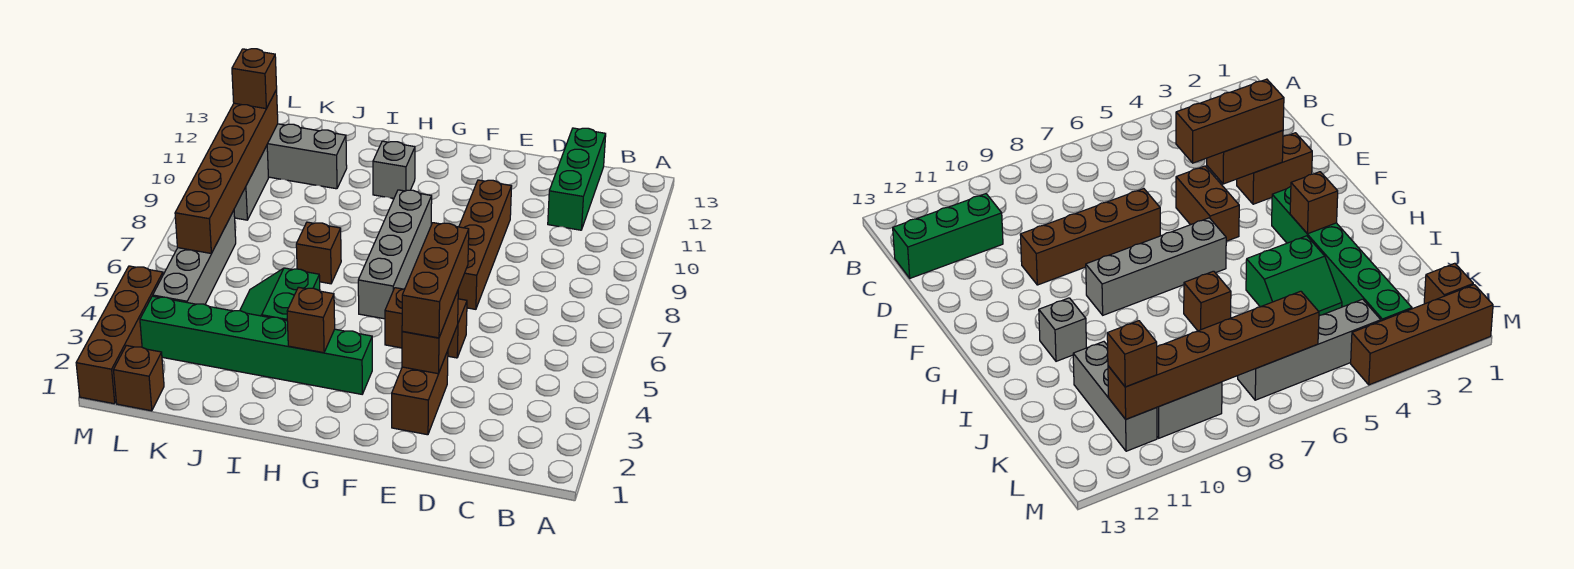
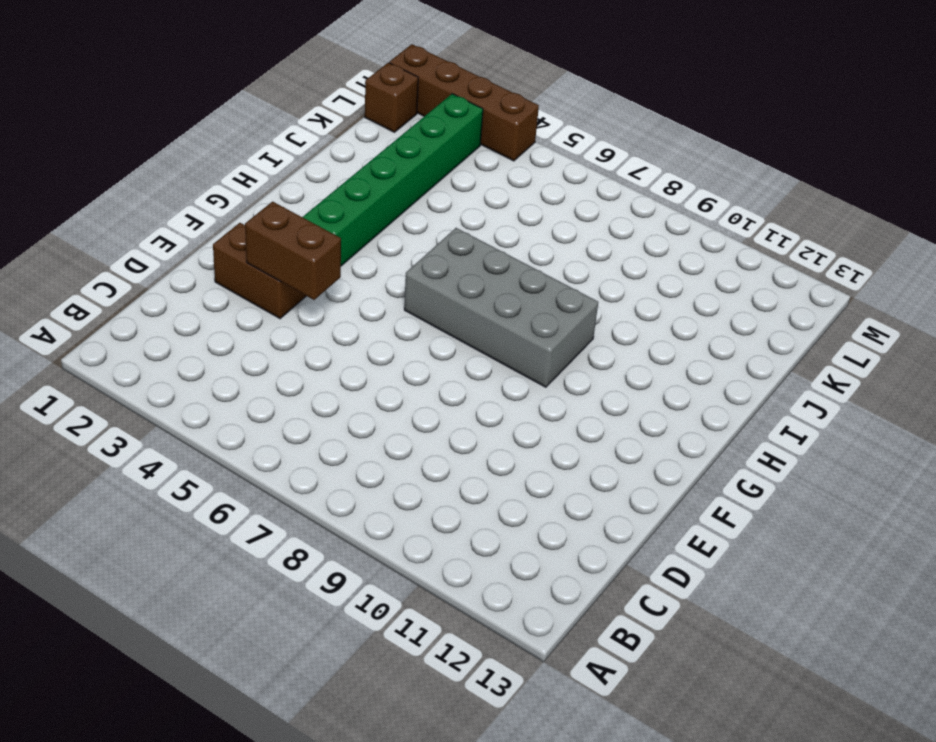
grey 2x4 brick [404,228,598,387] -> grey 1x4 brick [358,190,432,319]
none -> green 1x3 brick [548,128,606,230]
none -> brown 1x2 brick [385,288,467,358]
none -> brown 1x4 brick [458,180,512,309]

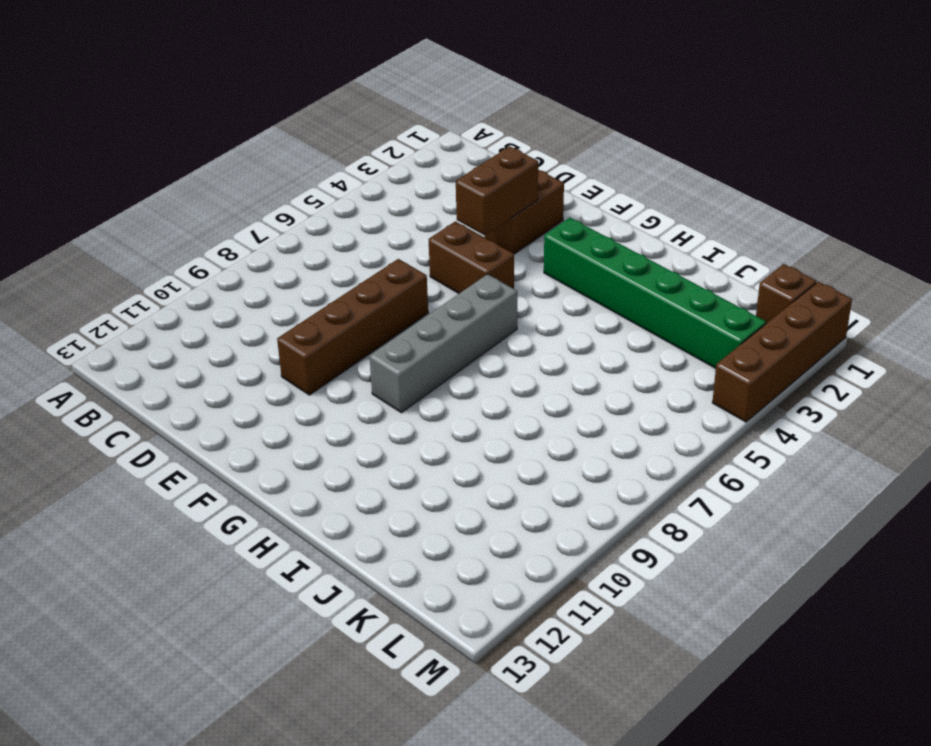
none -> green 1x3 brick [548,128,606,230]
none -> grey 1x1 brick [373,141,415,198]
none -> green 2x2 slope [240,268,320,321]

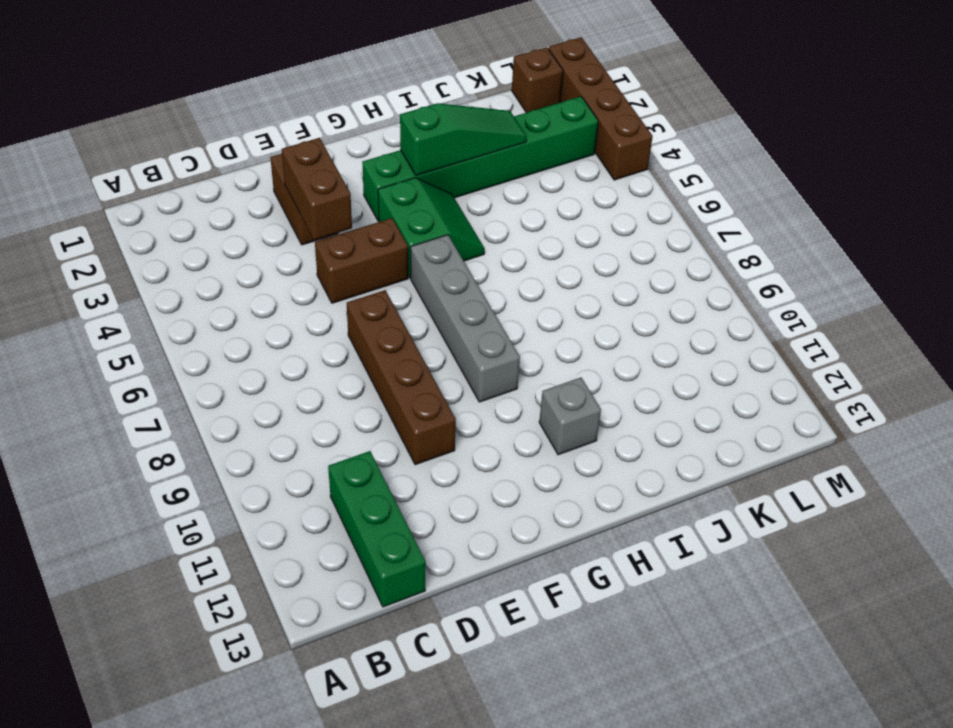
green 2x2 slope [378,178,485,278] -> green 2x2 slope moved to [240,268,320,321]
green 1x3 slope [400,103,527,176] -> brown 1x1 brick [287,287,335,353]
none -> brown 1x1 brick [296,222,341,284]
none -> grey 1x3 brick [267,124,347,189]
none -> grey 1x4 brick [153,211,236,304]

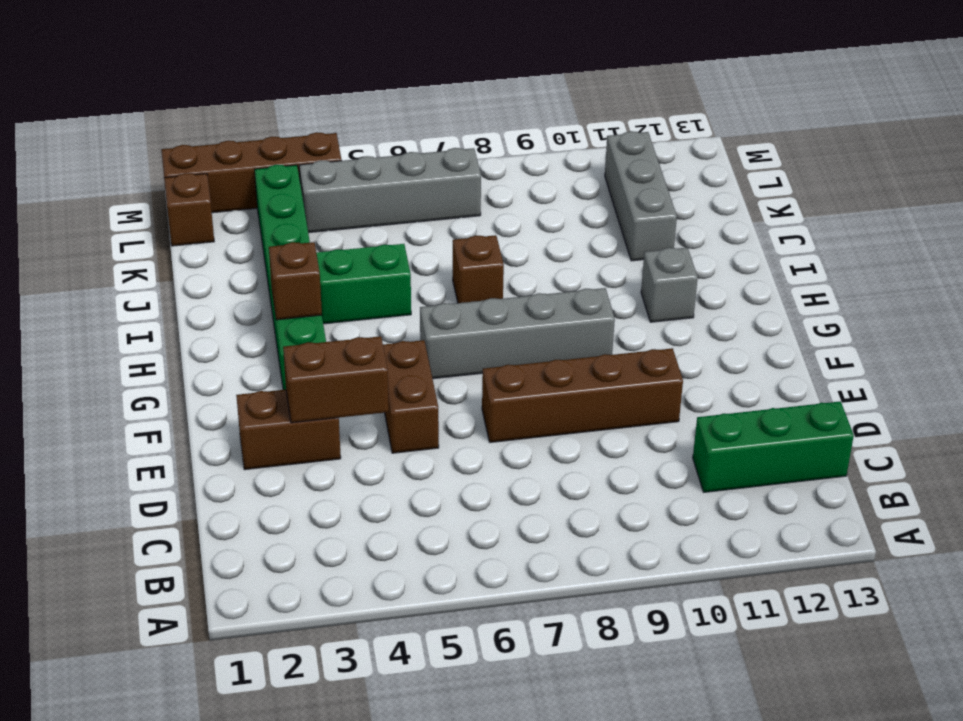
none -> grey 1x2 brick [234,146,268,220]
none -> brown 1x6 brick [175,90,278,253]
none -> brown 1x3 brick [402,223,469,338]

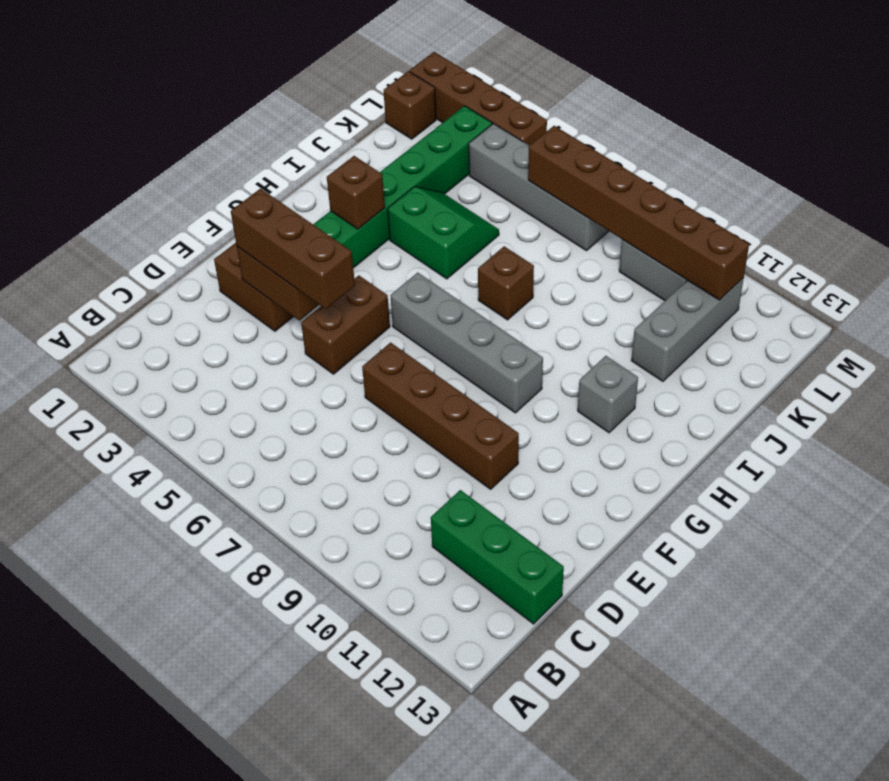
none -> brown 1x1 brick [232,49,277,109]

